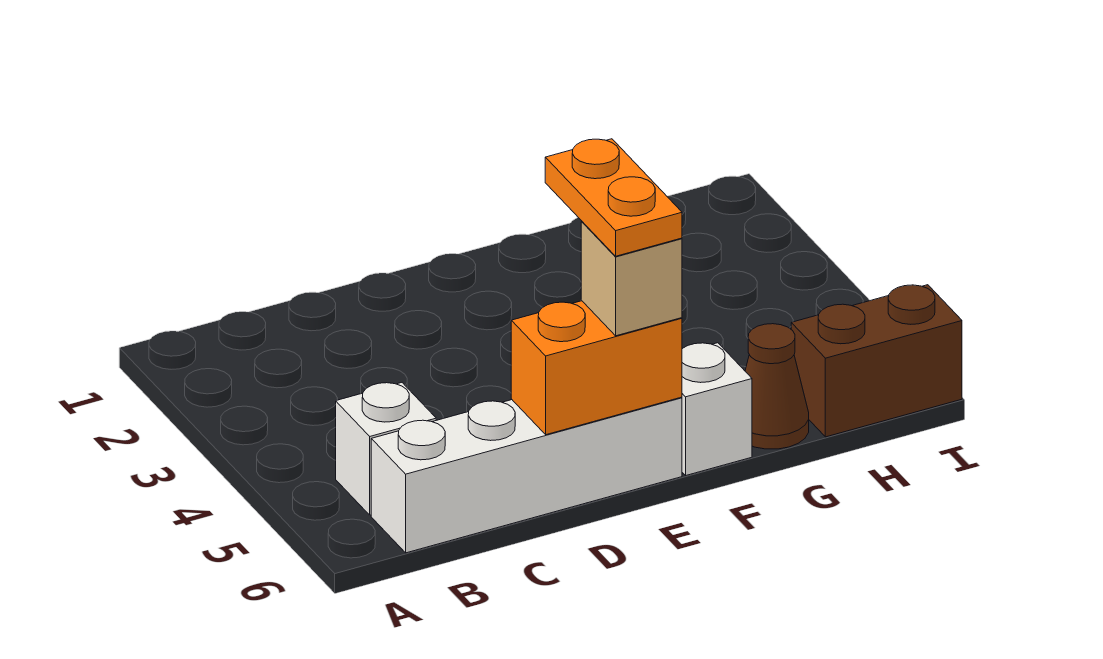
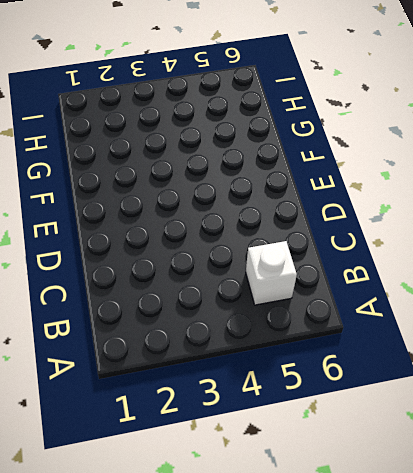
none -> white 1x4 brick [371,397,682,553]
none -> white 1x1 brick [682,343,752,475]

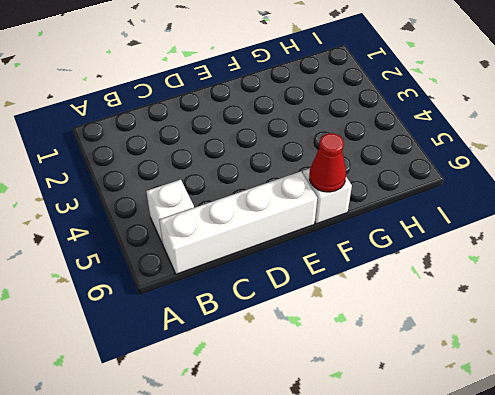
red 1x1 cone [309,133,346,192] -> none
none -> brown 1x1 cone [745,324,809,449]
none -> brown 1x2 brick [791,285,962,437]

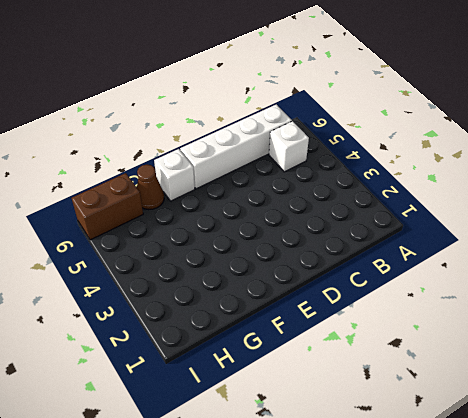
none -> orange 1x2 brick [511,301,682,435]
none -> tan 1x1 brick [581,222,682,336]

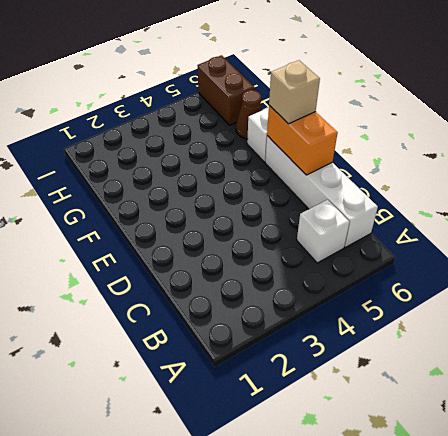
none -> orange 1x2 plate [545,139,682,256]

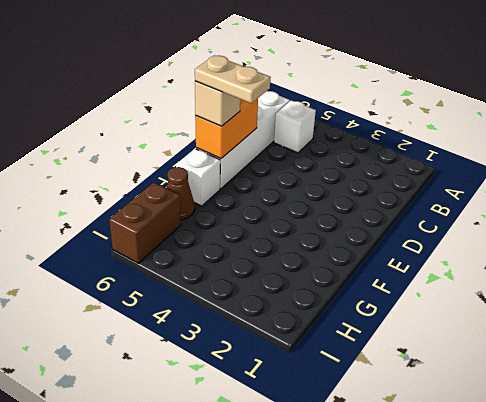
tan 1x2 plate [195,55,271,103] -> orange 1x2 plate [545,139,682,256]

